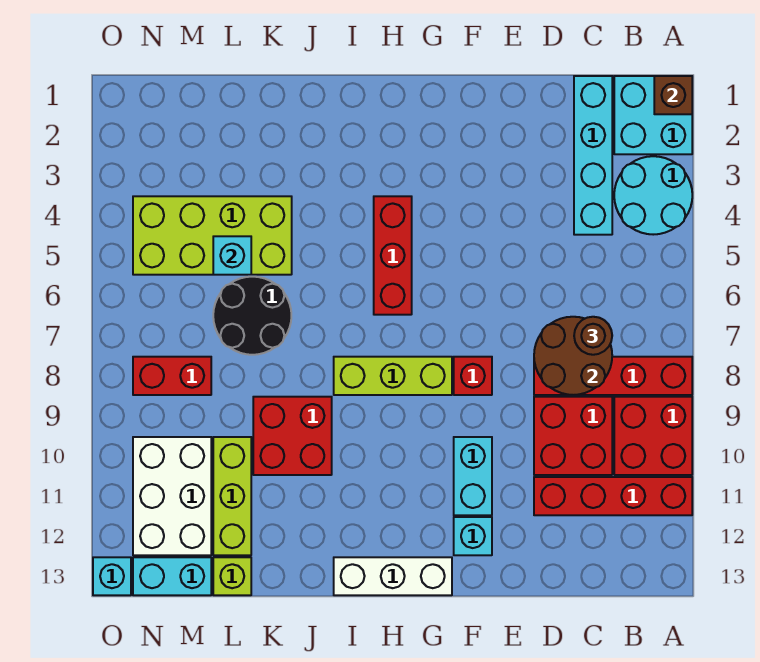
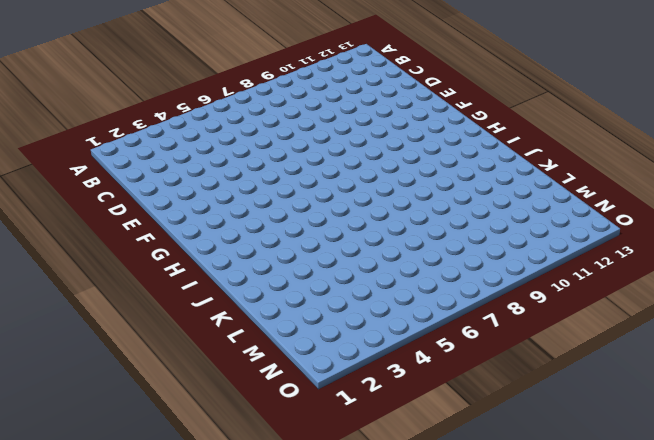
none -> cyan 2x2 brick [614,76,692,154]
none -> cyan 2x2 round brick [614,156,692,235]
none -> red 1x4 brick [534,357,692,395]

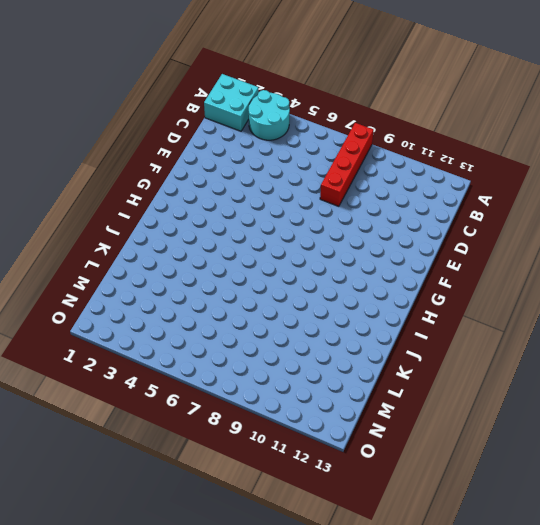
none -> red 2x2 brick [614,397,692,475]
none -> red 1x4 brick [534,477,692,515]
none -> cyan 1x4 brick [574,76,612,235]

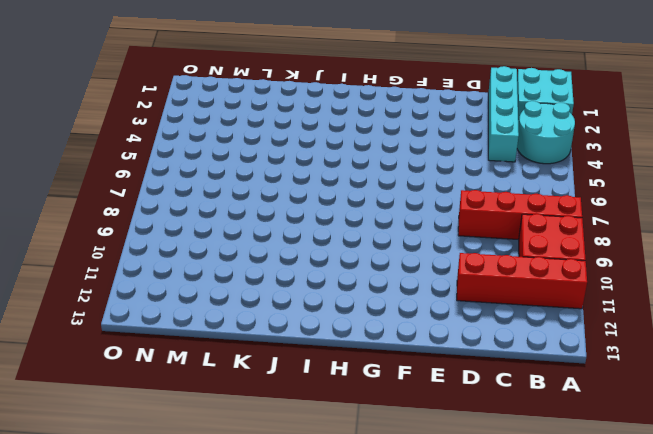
none -> red 2x2 brick [534,397,612,475]
none -> red 1x1 brick [454,357,492,395]
none -> cyan 1x2 brick [454,437,492,515]

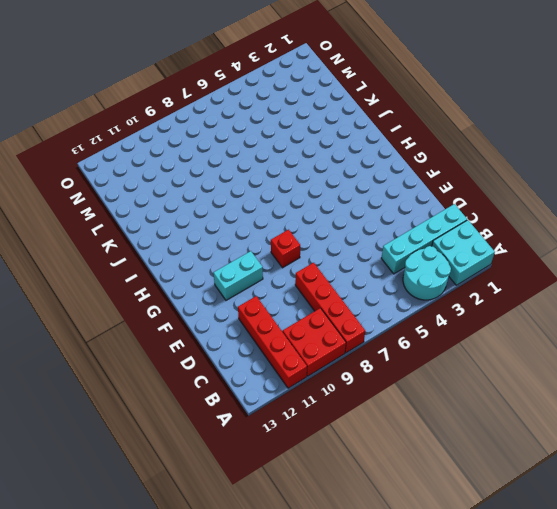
none -> red 2x2 brick [534,397,612,475]
none -> cyan 1x1 brick [454,517,492,555]
none -> lime 1x3 brick [334,357,452,395]

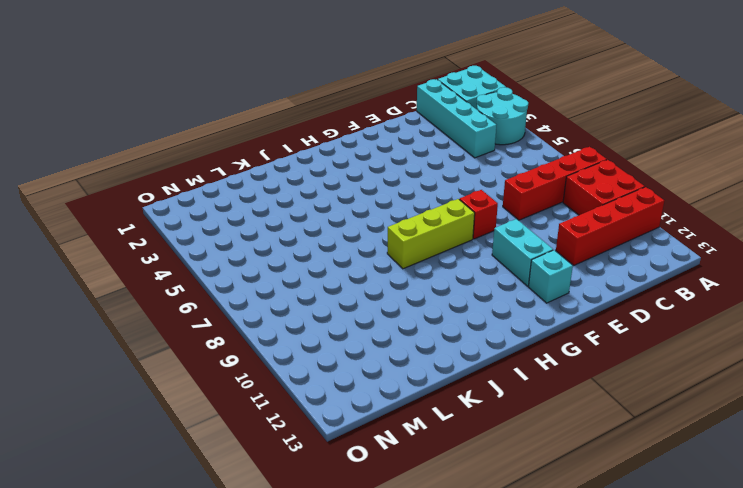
none -> red 2x2 brick [534,397,612,475]
none -> white 1x3 brick [334,557,452,595]
none -> red 1x3 brick [374,196,412,315]

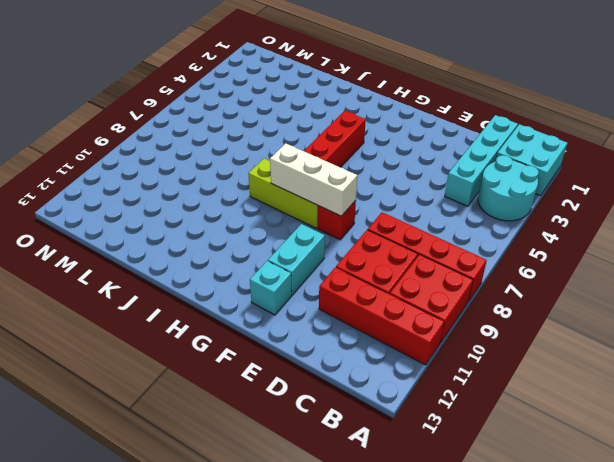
white 1x3 brick [270,143,357,216] -> white 1x3 brick moved to [334,557,452,595]
none -> red 2x2 brick [253,397,332,475]
none -> lime 2x4 brick [133,196,292,275]
none -> black 2x2 round brick [213,277,291,355]

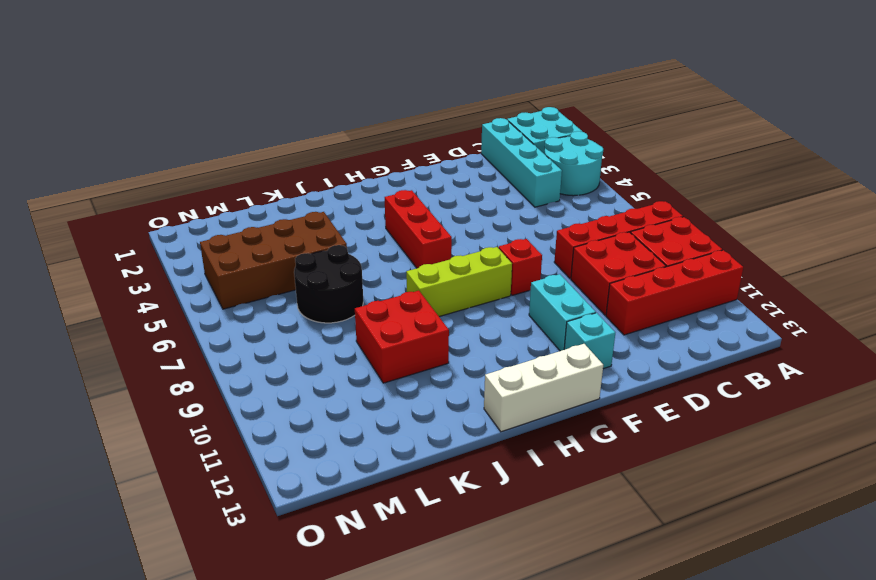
brown 2x4 brick [200,212,347,309] -> lime 2x4 brick [133,196,292,275]
none -> lime 1x3 brick [213,437,251,555]
none -> lime 1x1 brick [213,557,251,595]
none -> red 1x2 brick [133,357,211,395]

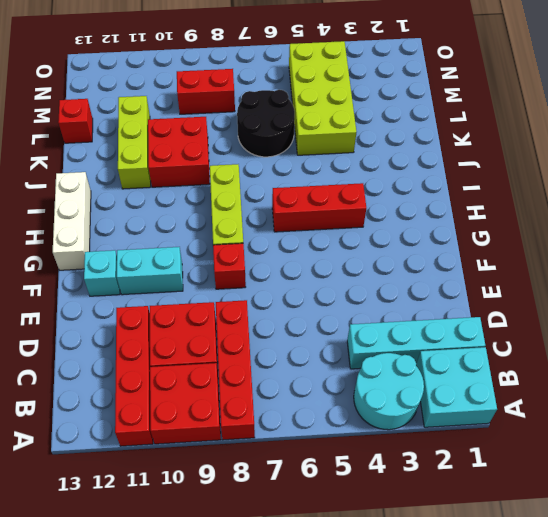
lime 1x3 brick [118,96,151,189] -> lime 1x3 brick turned to [213,437,251,555]
red 1x1 brick [58,99,93,143] -> lime 1x1 brick [213,557,251,595]
red 1x2 brick [177,69,235,114] -> red 1x2 brick turned to [133,357,211,395]
none -> white 2x3 brick [133,437,211,555]
none -> cyan 1x2 brick [133,557,211,595]
none -> cyan 1x1 brick [93,557,131,595]

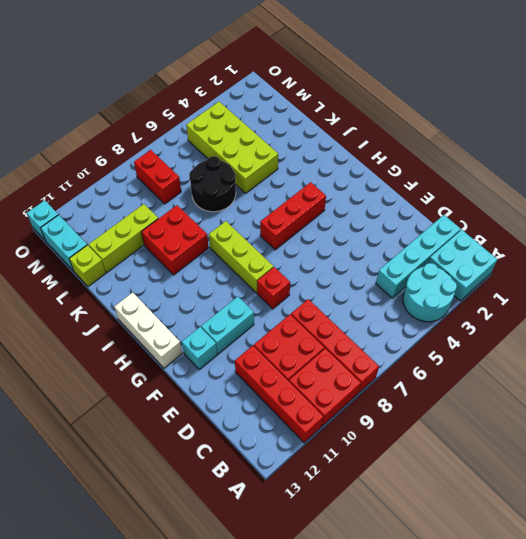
none -> white 2x3 brick [133,437,211,555]
none -> brown 1x1 brick [654,76,692,114]
none -> brown 2x2 round brick [534,317,612,395]

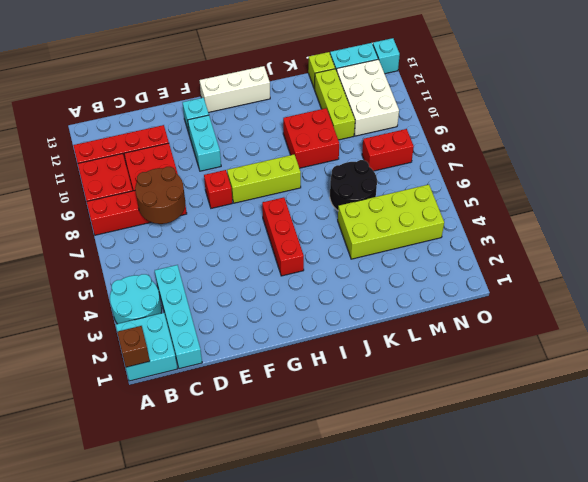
none -> cyan 1x1 brick [213,236,251,275]
none -> brown 1x1 round brick [574,317,612,355]

